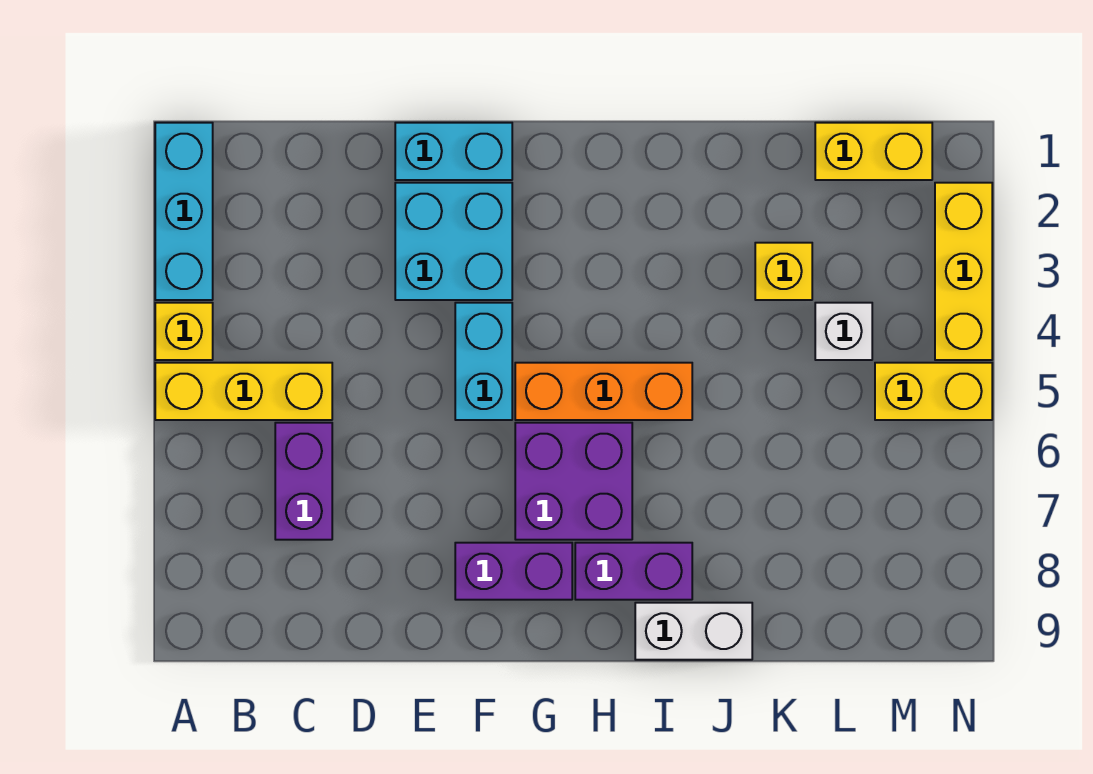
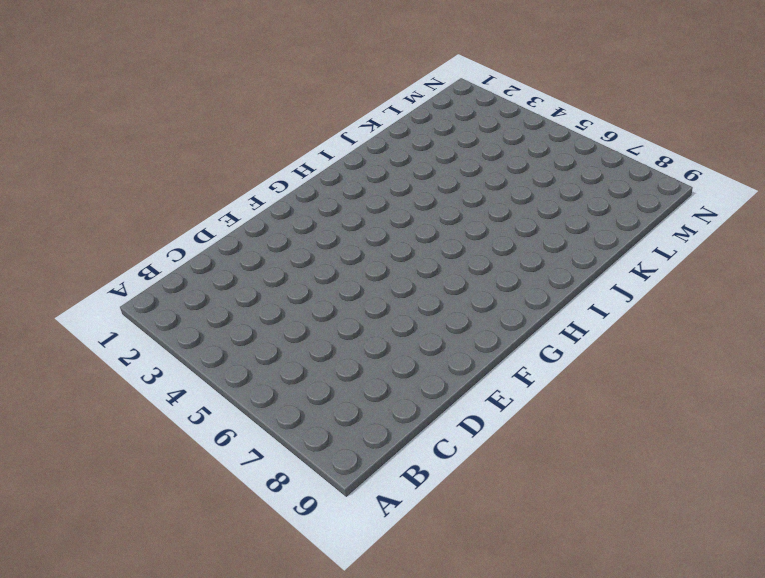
none -> cyan 1x3 brick [155,123,213,300]
none -> yellow 1x1 brick [155,303,213,360]
none -> yellow 1x3 brick [155,363,332,420]

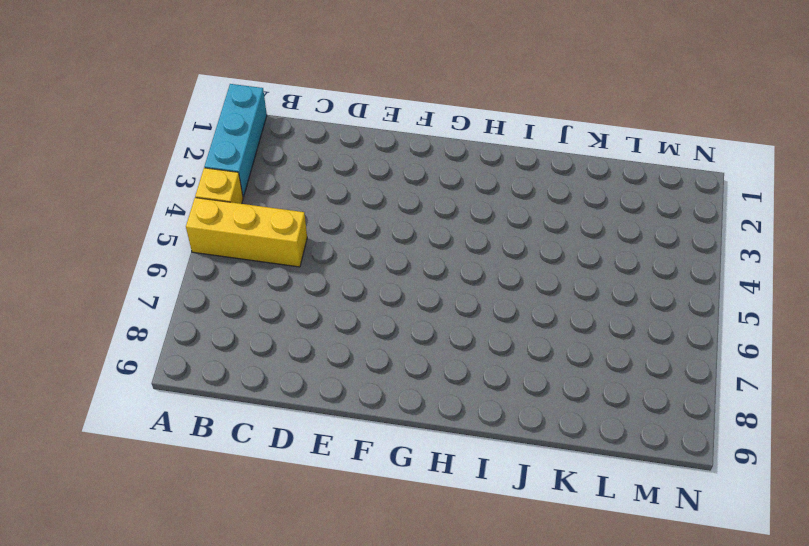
none -> purple 1x2 brick [275,423,332,540]
none -> cyan 1x2 brick [395,123,512,180]
none -> cyan 2x2 brick [395,183,512,300]

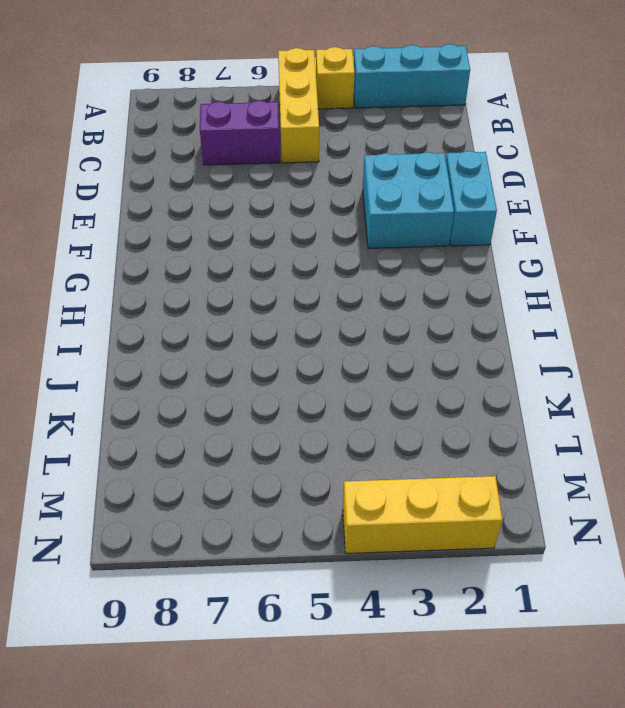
none -> cyan 1x2 brick [455,303,512,420]
none -> purple 1x2 brick [455,543,572,600]
none -> orange 1x3 brick [515,363,692,420]

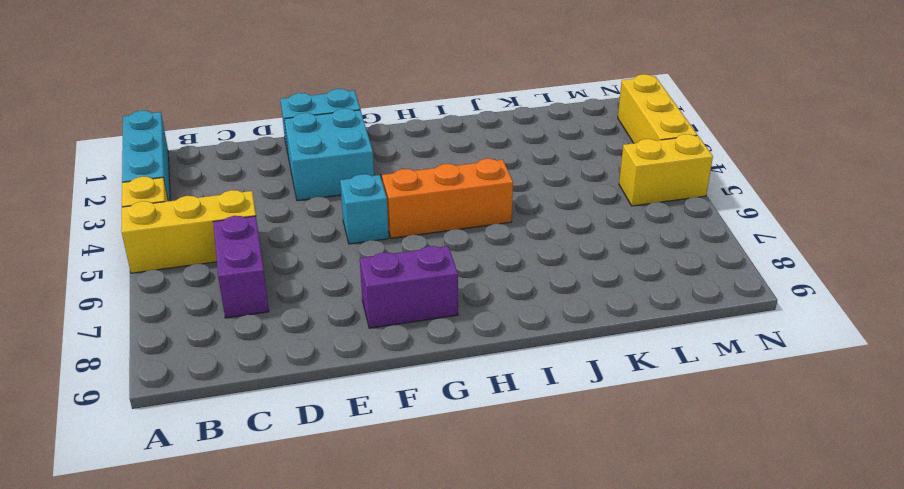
cyan 1x1 brick [340,174,389,244] -> cyan 1x2 brick [455,303,512,420]
none -> purple 2x2 brick [515,423,632,540]
none -> purple 1x2 brick [575,543,692,600]
none -> white 1x2 brick [635,603,752,660]

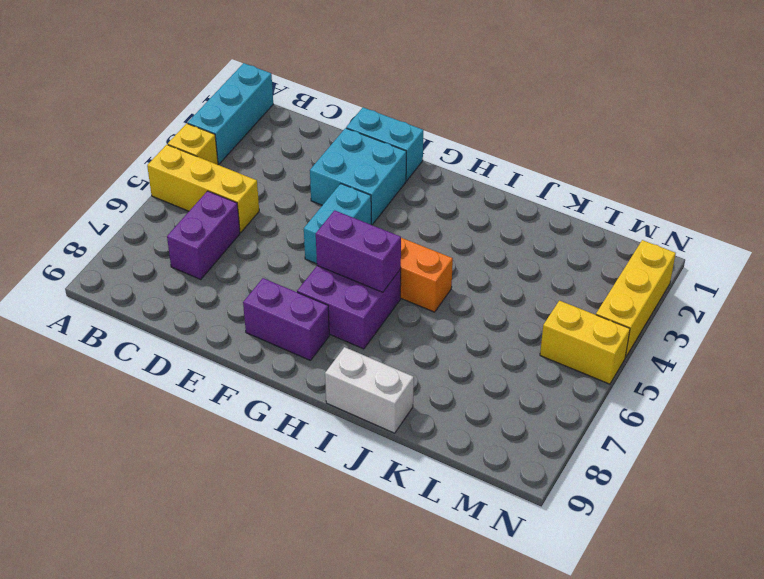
purple 1x2 brick [316,210,401,292] -> purple 1x2 brick moved to [575,543,692,600]
none -> yellow 1x1 brick [755,243,812,300]
none -> yellow 1x2 brick [815,123,932,180]
none -> white 1x1 brick [815,303,872,360]

